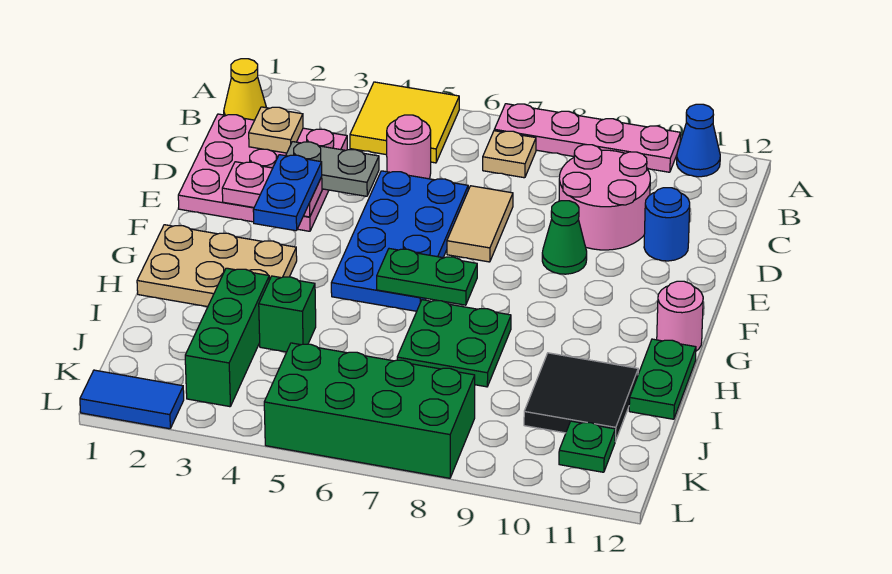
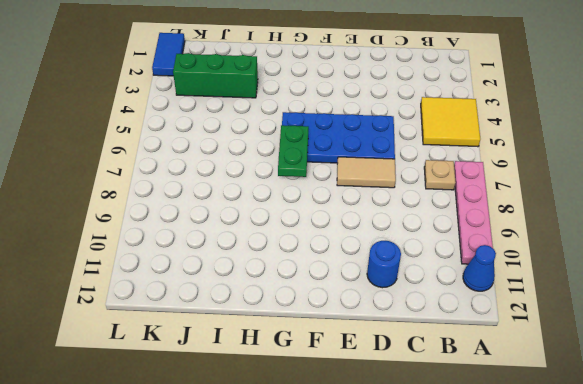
none -> yellow 1x1 cone [224,59,266,120]
none -> pink 3x3 plate [178,114,347,231]
none -> pink 1x1 round brick [387,115,431,179]

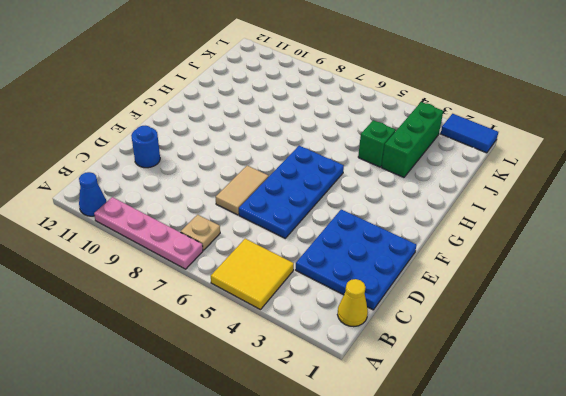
blue 3x3 plate [296,209,417,310] -> pink 3x3 plate [178,114,347,231]
none -> pink 1x1 round brick [387,115,431,179]
none -> pink 2x2 round brick [559,145,650,250]
none -> green 1x1 cone [542,201,587,274]

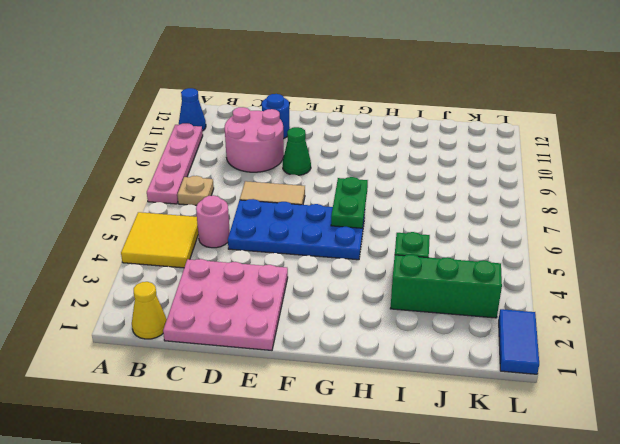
none -> tan 2x3 plate [137,225,297,307]
none -> pink 1x1 round brick [657,281,703,351]
none -> green 2x2 plate [397,300,511,387]

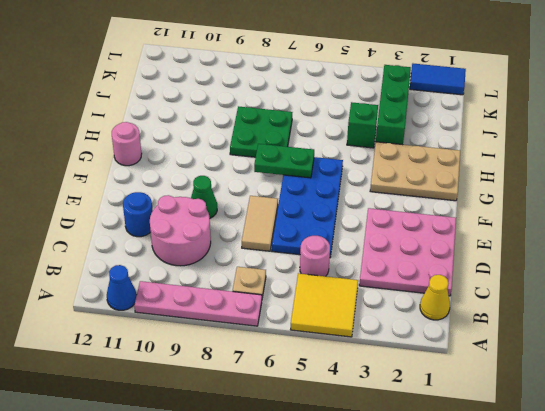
none -> green 1x2 plate [629,339,696,419]
none -> black 2x2 tile [524,353,638,441]
none -> green 2x4 brick [264,343,475,478]

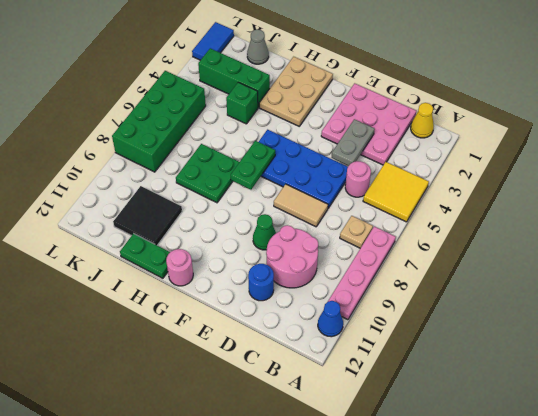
grey 1x1 cone [247,29,269,64] -> none
none -> green 1x1 plate [559,421,615,472]
none -> tan 1x1 plate [249,107,303,153]
none -> pink 1x2 plate [222,162,322,217]

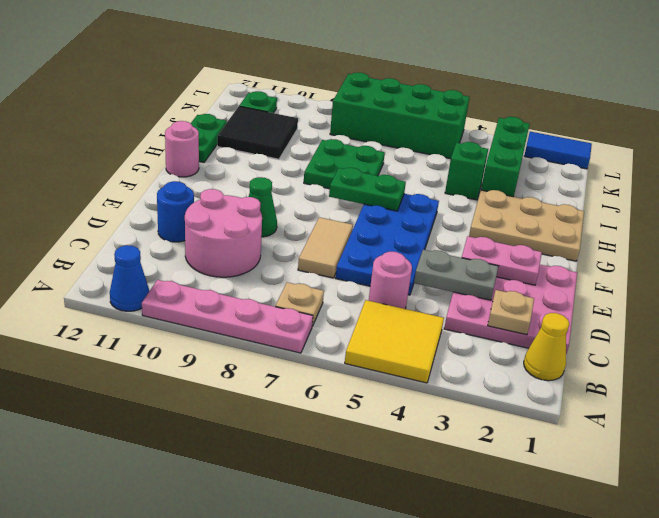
none -> blue 1x2 plate [253,155,322,231]

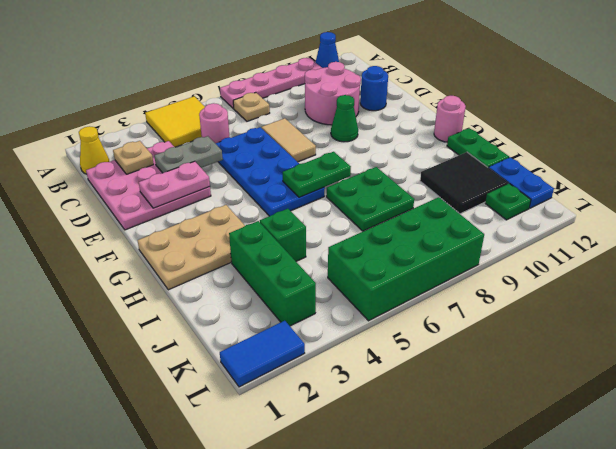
blue 1x2 plate [489,157,554,208] -> blue 1x2 plate moved to [253,155,322,231]

